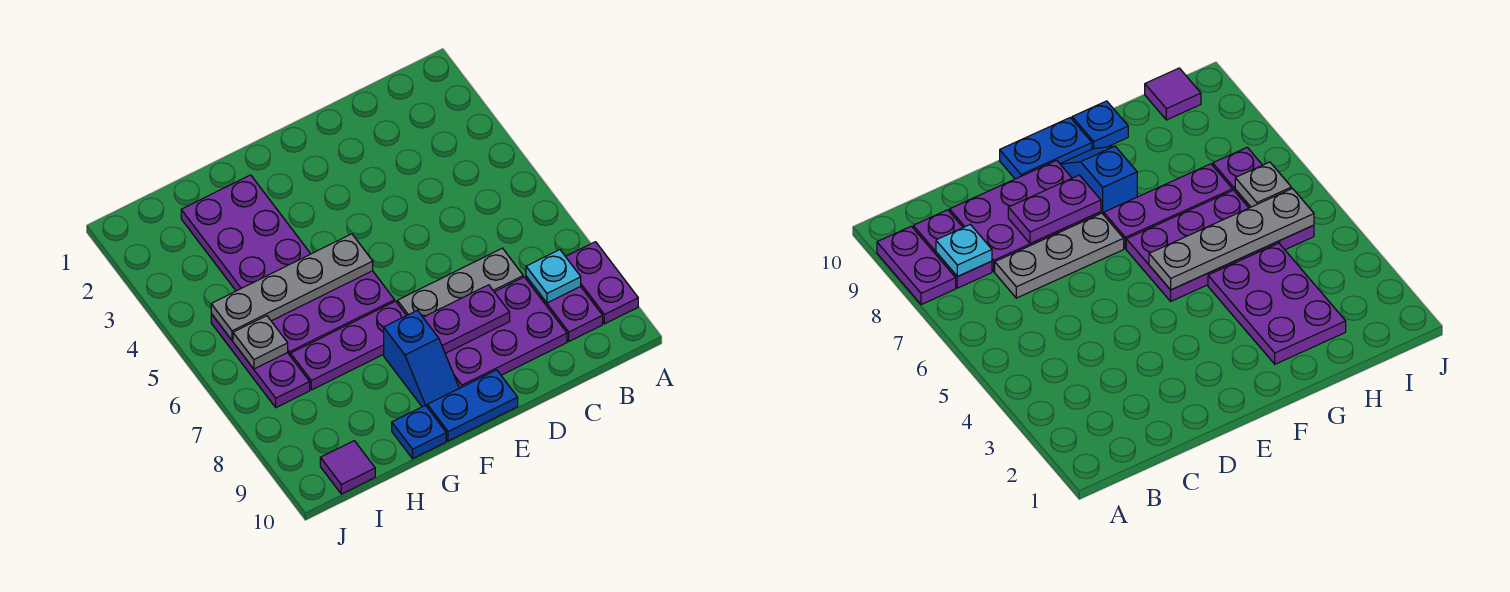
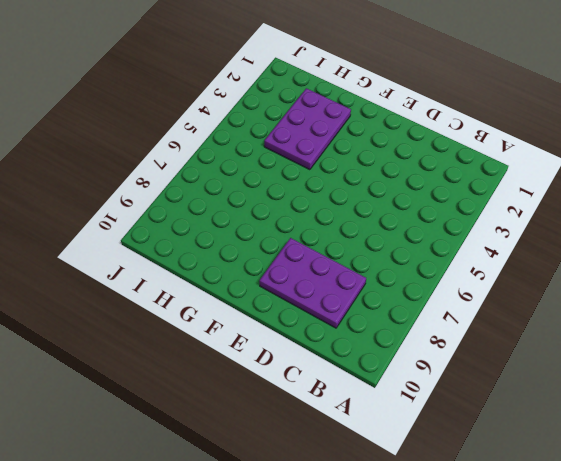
none -> purple 1x2 plate [566,242,638,324]
none -> purple 1x2 plate [526,276,603,341]
none -> grey 1x3 plate [397,248,523,317]

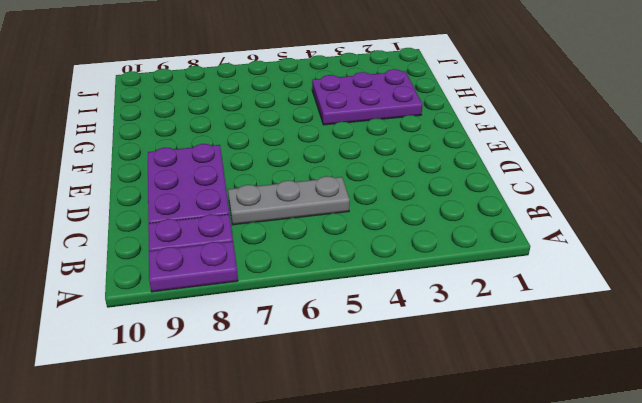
grey 1x3 plate [228,176,350,225] -> grey 1x3 plate turned to [397,248,523,317]
none -> blue 1x2 plate [427,370,518,441]
none -> purple 2x3 plate [272,271,395,356]
none -> purple 1x3 plate [291,301,407,390]

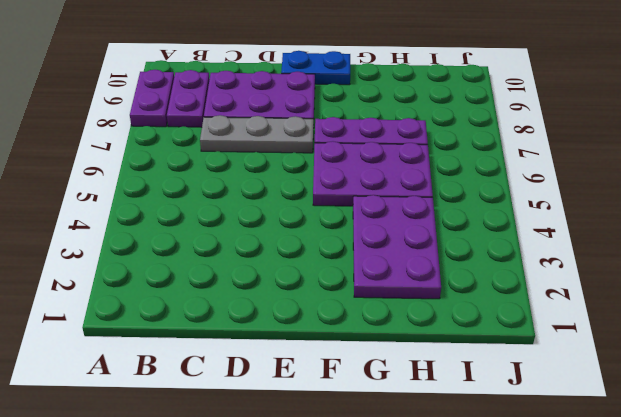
none -> blue 1x2 slope [384,310,459,407]
none -> blue 1x1 plate [392,405,446,459]
none -> purple 1x3 plate [211,314,310,408]

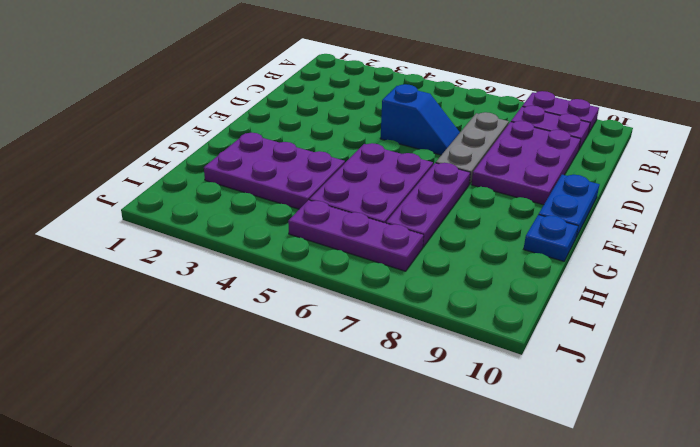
blue 1x2 slope [380,84,460,155] -> blue 1x2 slope moved to [384,310,459,407]
none -> purple 1x1 tile [320,441,375,494]
none -> cyan 1x1 plate [526,250,581,303]
none -> purple 1x2 plate [423,285,510,353]

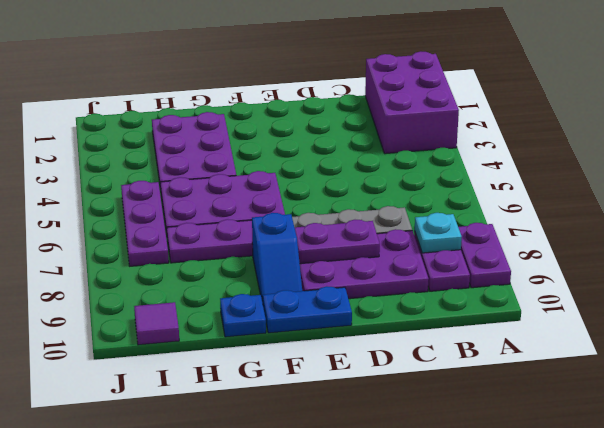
purple 2x3 brick [365,51,459,154] -> none
none -> grey 1x4 plate [211,234,373,340]
none -> grey 1x1 plate [233,316,288,369]

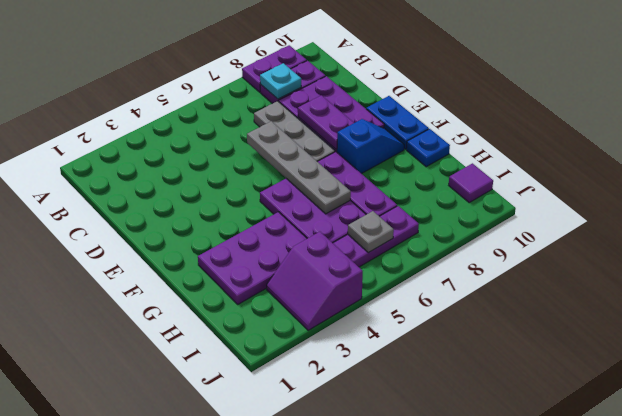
grey 1x4 plate [247,121,351,214] -> grey 1x4 plate moved to [211,234,373,340]
purple 2x2 slope [267,232,363,330] -> none

